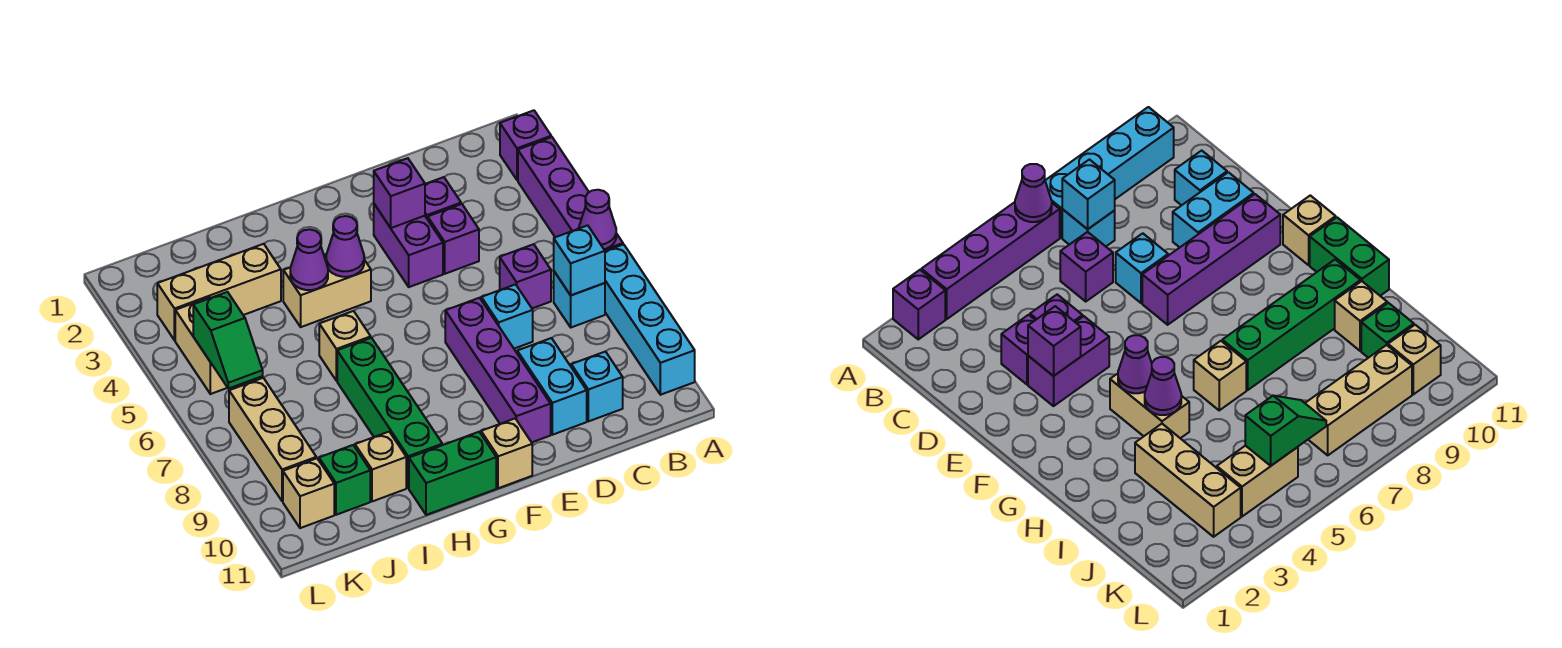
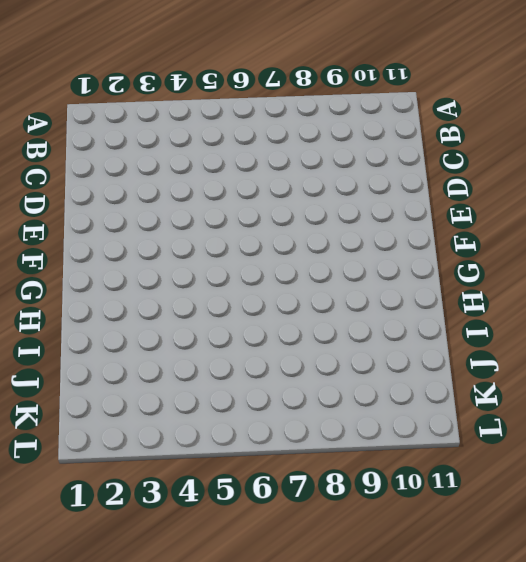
none -> purple 1x1 brick [500,110,551,180]
none -> purple 1x4 brick [518,137,623,251]
none -> cyan 1x4 brick [605,244,695,395]

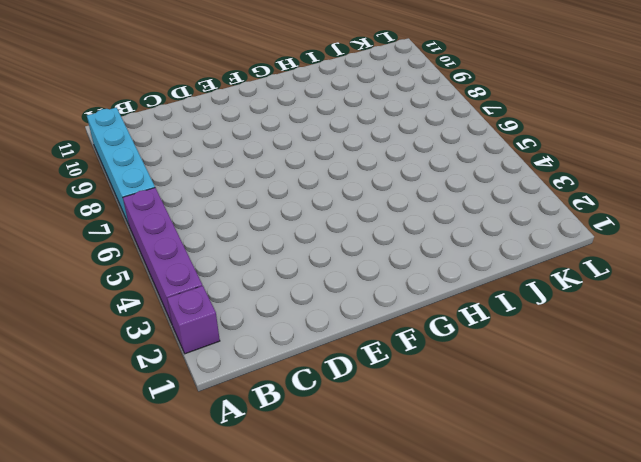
none -> cyan 1x1 brick [554,272,605,327]
none -> purple 1x1 brick [500,244,551,308]
none -> cyan 1x1 brick [571,351,623,421]

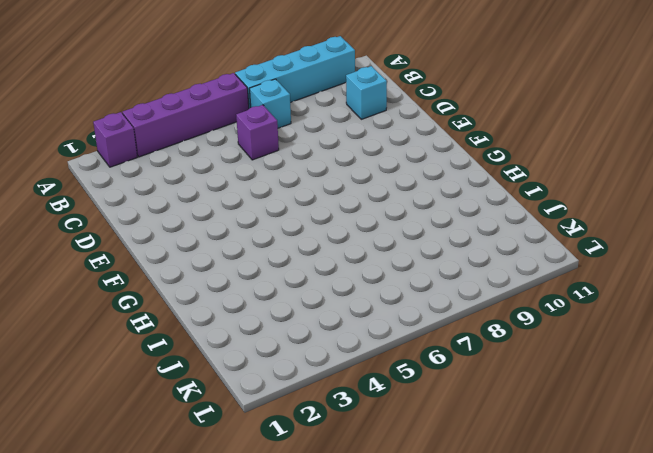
none -> purple 1x1 brick [425,177,461,219]
none -> purple 1x1 brick [428,204,479,274]
none -> cyan 1x1 brick [481,284,533,349]

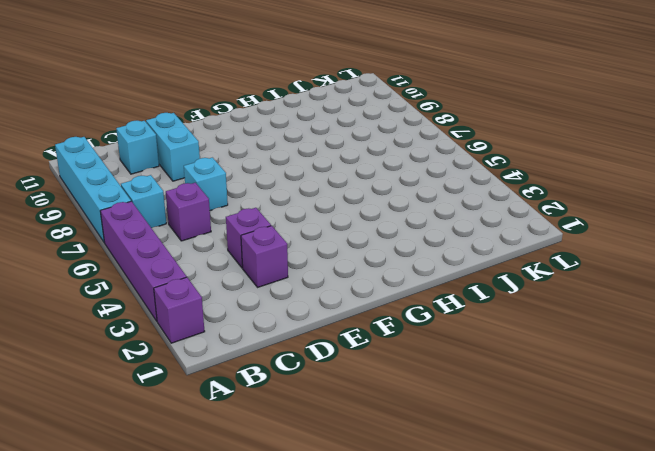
none -> purple 1x2 brick [374,204,443,287]
none -> purple 1x4 brick [445,298,551,442]
none -> tan 1x1 brick [481,419,532,488]

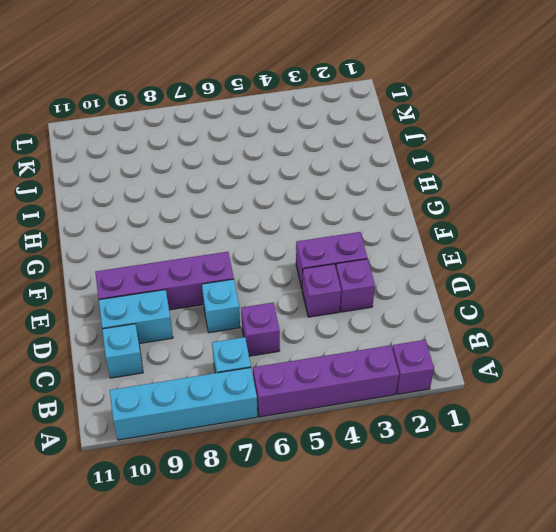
none -> tan 1x1 brick [481,419,532,488]
none -> tan 1x2 brick [283,254,371,327]
none -> green 1x2 brick [409,432,496,515]

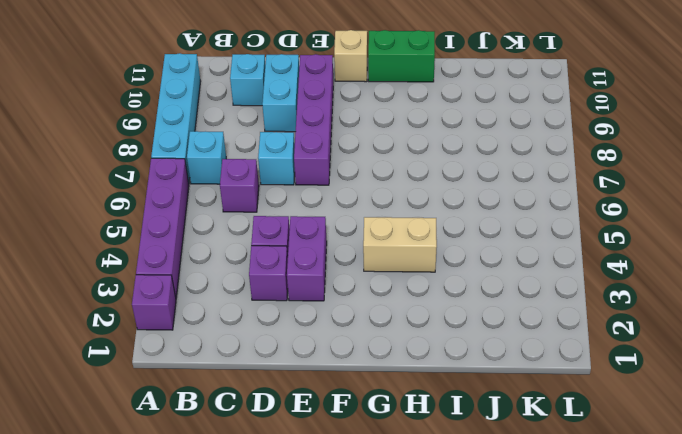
none -> tan 1x1 brick [319,311,371,381]
none -> green 1x4 brick [337,338,442,488]
none -> tan 1x3 brick [157,244,281,340]

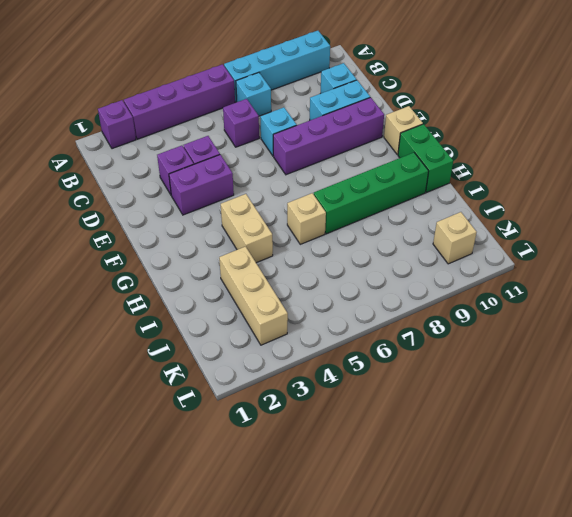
none -> tan 1x1 brick [355,432,406,501]
none -> green 1x1 brick [319,445,370,515]
none -> tan 1x2 brick [175,297,227,394]

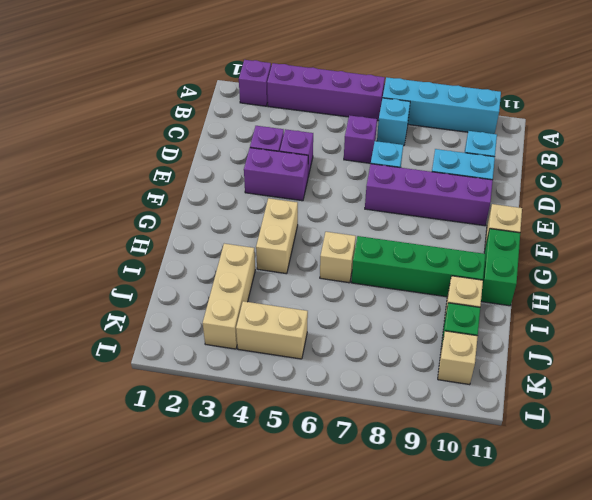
none -> tan 1x3 brick [229,378,316,501]
none -> purple 1x1 cone [579,190,616,249]
none -> cyan 1x1 brick [554,225,605,295]

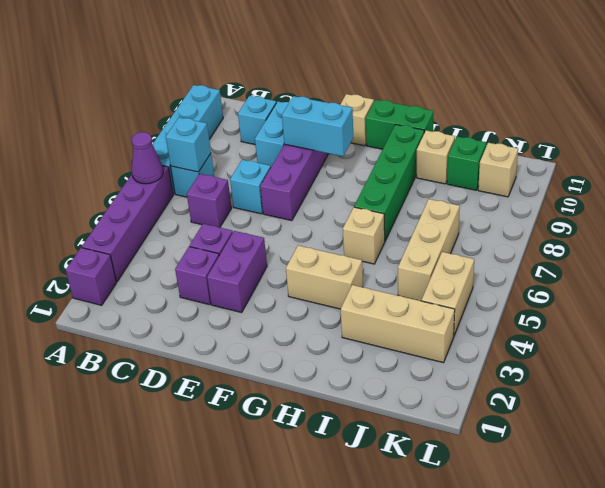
cyan 1x2 brick [282,96,353,156] -> none
tan 1x3 brick [398,199,460,301] -> tan 1x3 brick moved to [229,378,316,501]
none -> purple 1x1 brick [374,158,425,228]
none -> purple 1x1 cone [326,216,364,277]
none -> purple 1x1 cone [290,229,328,290]

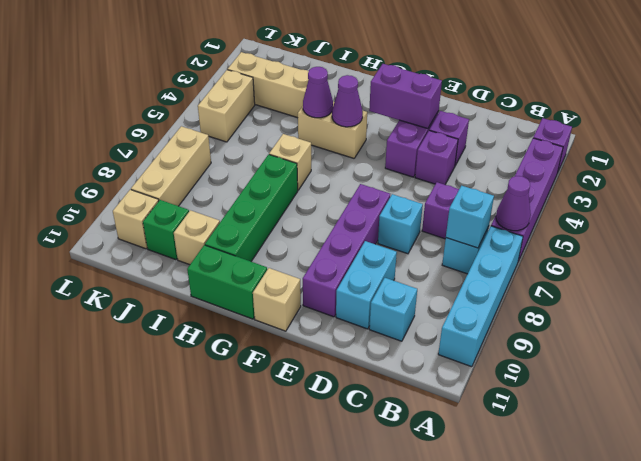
purple 1x2 brick [369,64,442,129] -> purple 1x1 brick [374,158,425,228]
none -> green 1x2 slope [193,292,263,389]

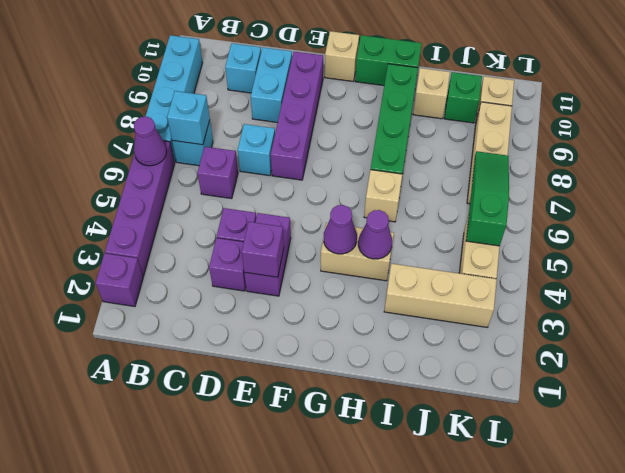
green 1x3 slope [466,151,509,246] -> green 1x2 slope [193,292,263,389]

